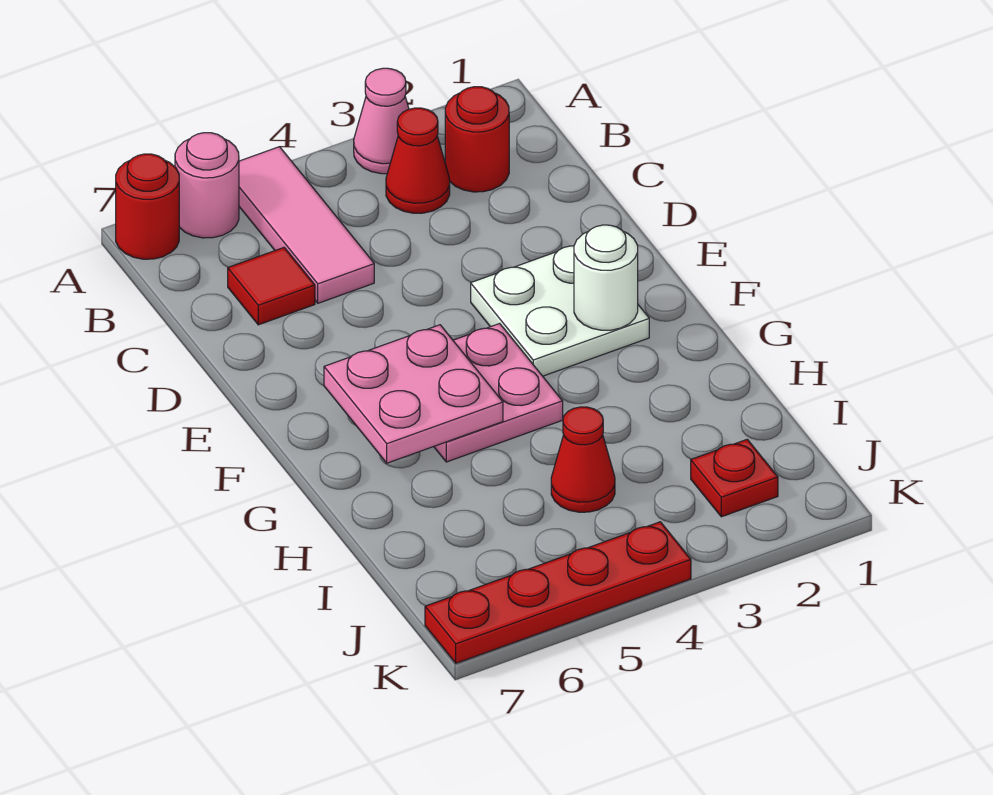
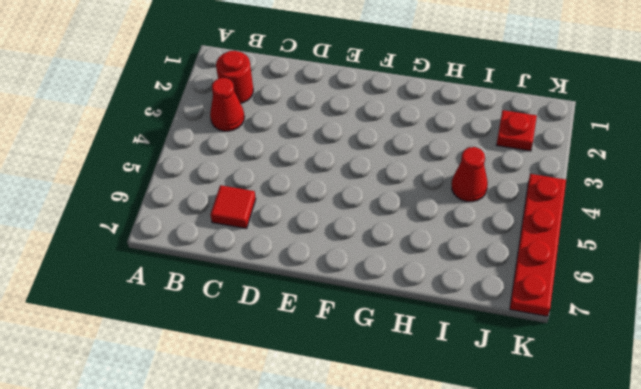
none -> pink 1x1 cone [354,68,409,174]
none -> pink 1x3 tile [239,147,374,303]
none -> pink 1x1 round brick [175,133,239,238]

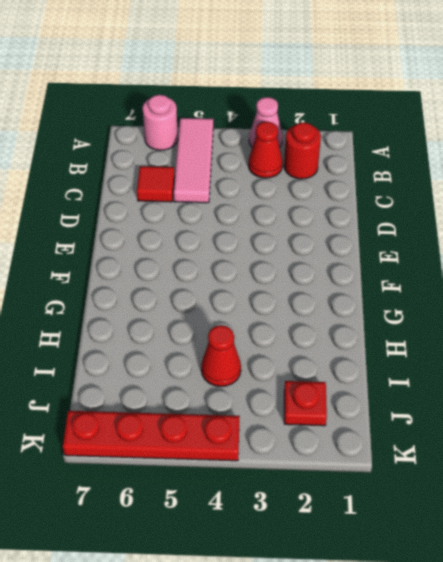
none -> red 1x1 round brick [116,154,179,259]
none -> white 2x2 plate [471,246,649,376]
none -> pink 2x2 plate [434,324,563,462]

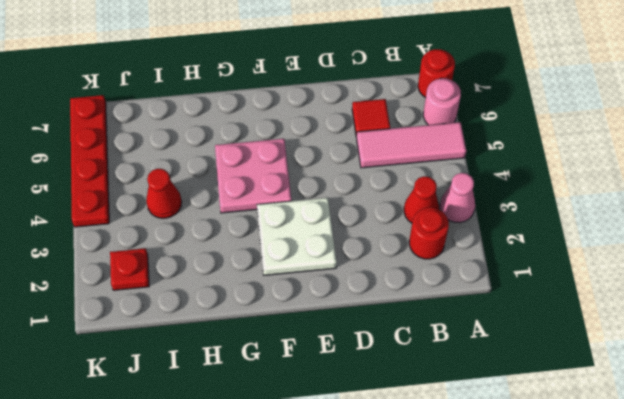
none -> white 1x1 round brick [574,225,638,330]
none -> pink 2x2 plate [324,325,503,463]

